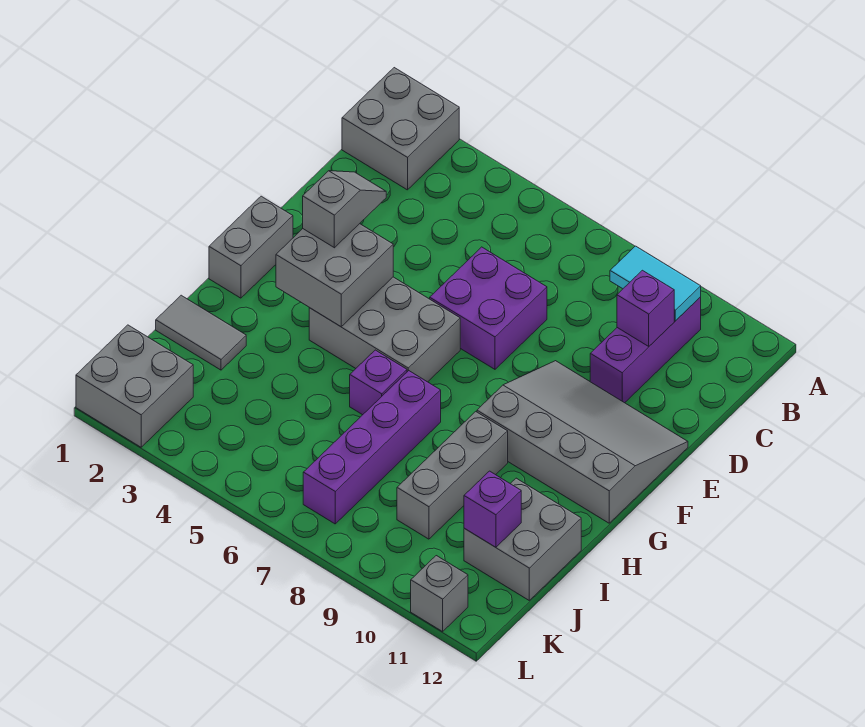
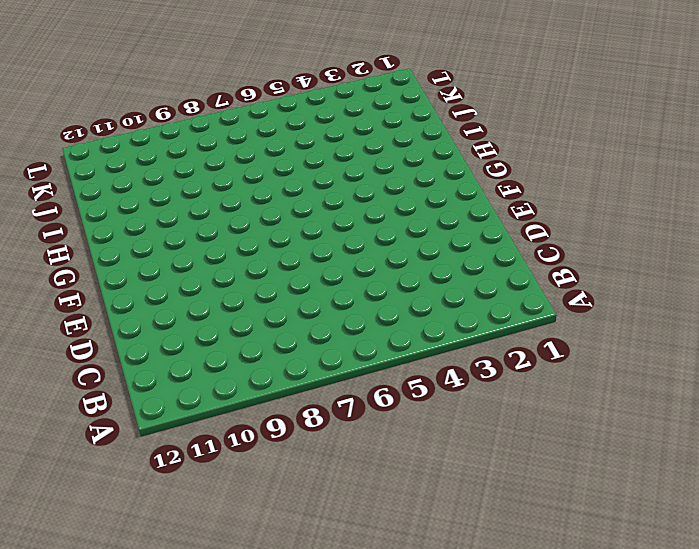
none -> grey 2x2 brick [342,68,459,190]
none -> purple 1x3 brick [590,297,701,403]
none -> purple 2x2 brick [430,247,547,369]

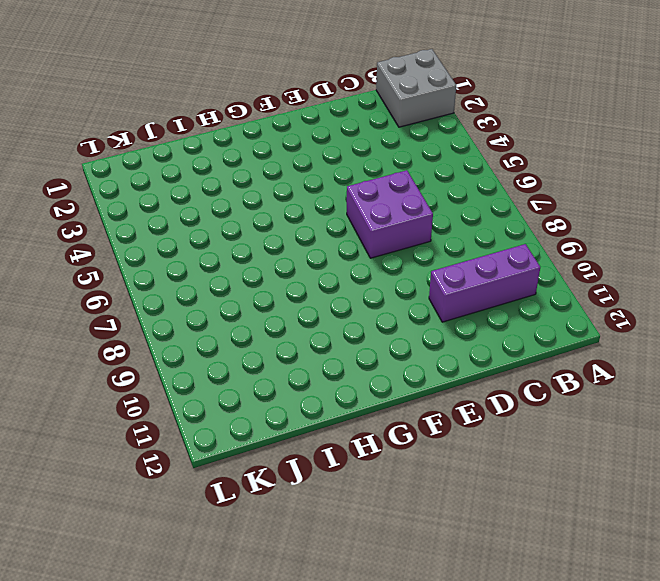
none -> grey 3x4 slope [477,361,688,523]
none -> grey 1x2 brick [209,196,293,298]
none -> grey 2x3 brick [309,277,460,382]

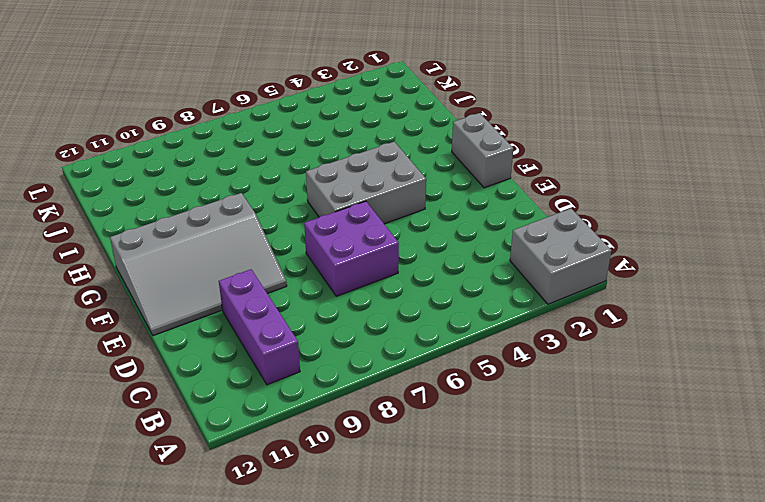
none -> purple 1x1 brick [350,350,407,415]
none -> purple 1x4 brick [303,371,441,524]
none -> grey 1x3 brick [397,412,508,539]

